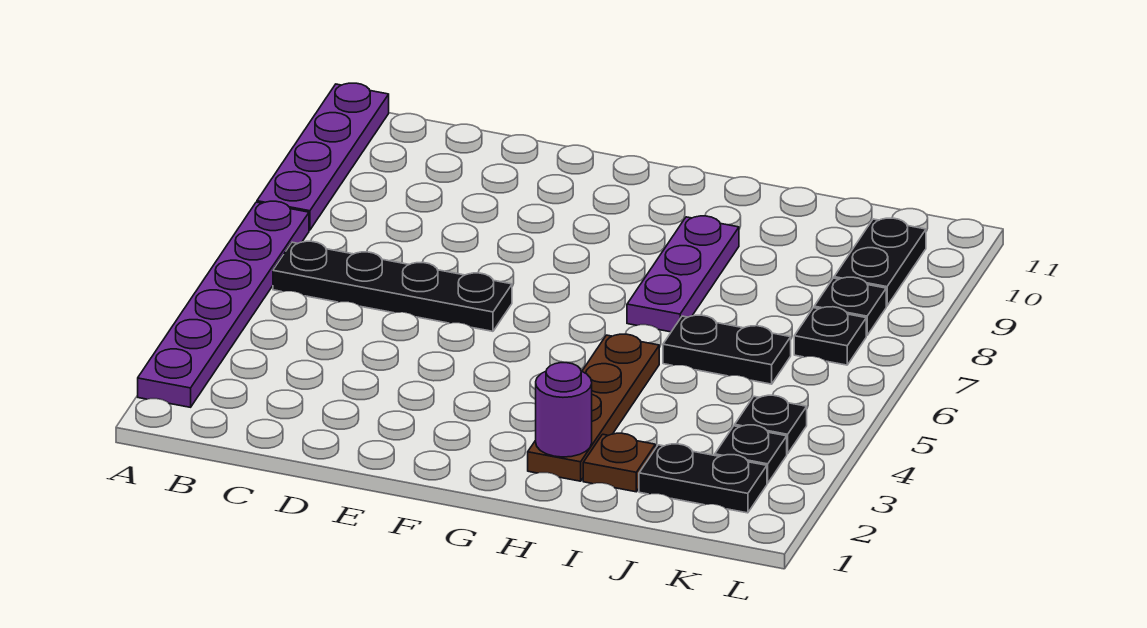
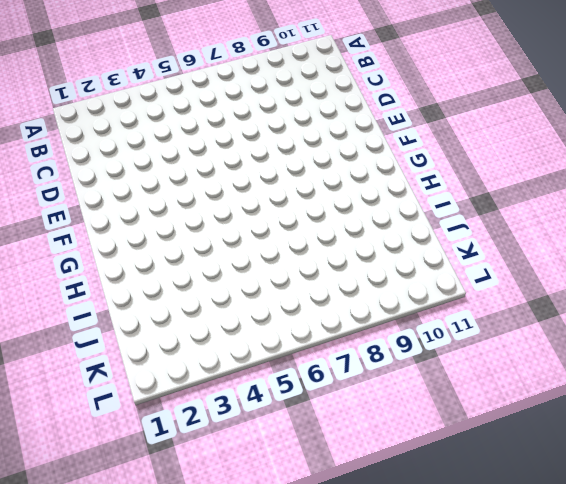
none -> purple 1x6 plate [138,201,309,407]
none -> purple 1x4 plate [257,83,389,230]
none -> black 1x4 plate [273,241,512,331]

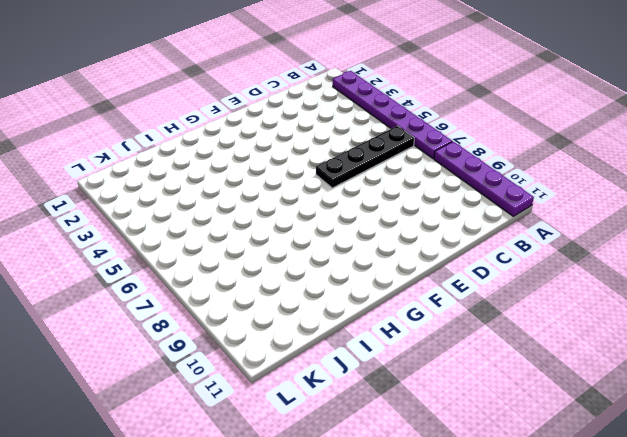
none -> brown 1x4 plate [528,334,659,481]
none -> purple 1x3 plate [627,216,739,332]
none -> brown 1x1 plate [583,433,655,492]

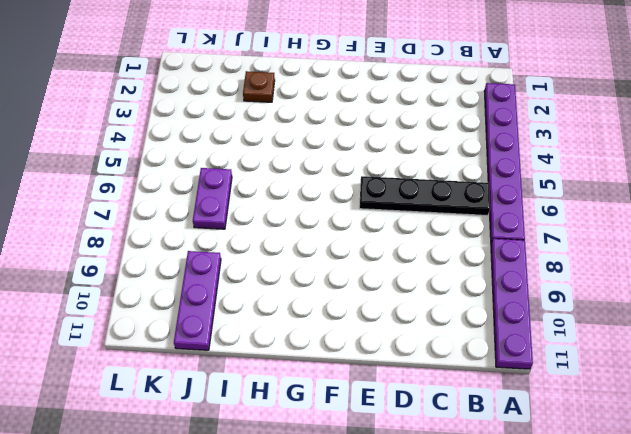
purple 1x2 plate [193,168,232,229] -> black 1x2 plate [663,315,791,384]
purple 1x3 plate [174,251,221,350] -> purple 1x3 plate moved to [627,216,739,332]
none -> brown 1x4 plate [528,334,659,481]
none -> black 1x2 plate [639,444,767,513]
none -> black 1x1 plate [715,425,787,483]

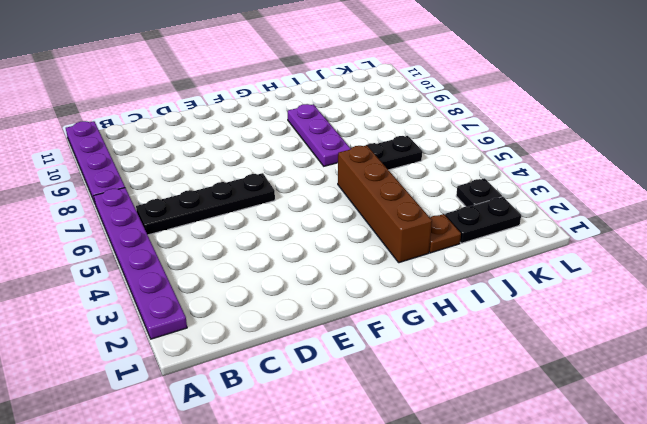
brown 1x4 brick [338,145,432,263] -> brown 1x4 plate [528,334,659,481]
none -> black 1x1 plate [735,395,807,454]
none -> black 1x1 plate [794,307,866,365]
none -> black 1x1 plate [814,277,886,336]

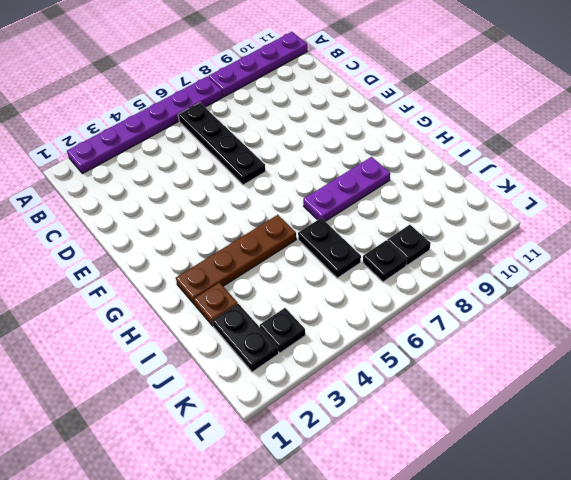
none -> black 1x1 plate [735,395,807,454]
none -> black 1x2 plate [834,218,926,306]
none -> purple 1x1 round brick [536,363,592,457]

